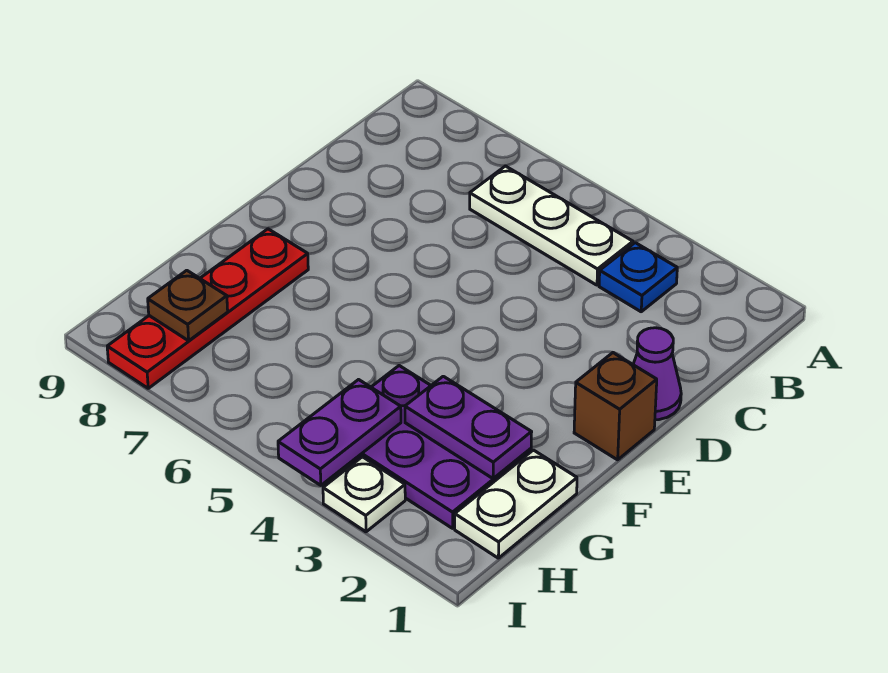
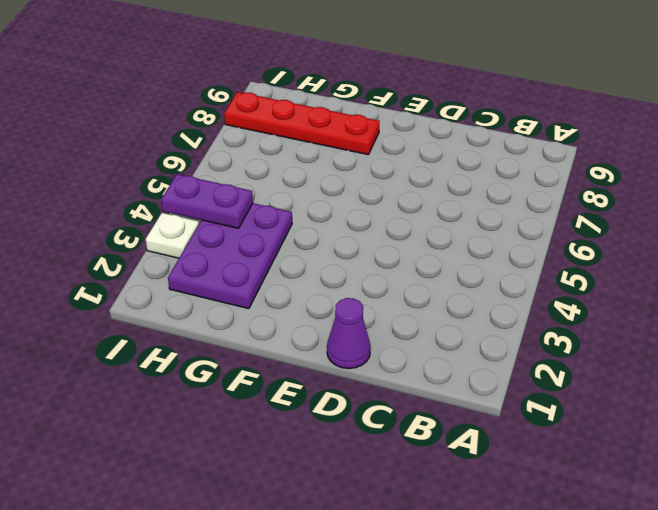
none -> blue 1x1 plate [599,243,677,312]
none -> white 1x3 plate [470,166,633,285]

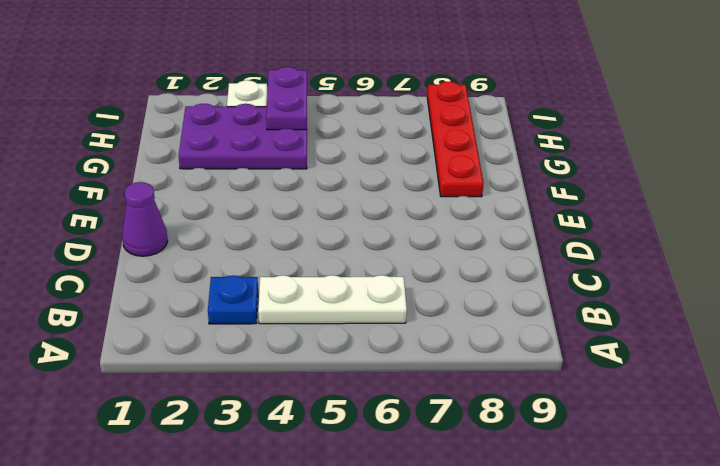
none -> brown 1x1 brick [574,353,657,460]
none -> white 1x2 plate [455,450,577,558]

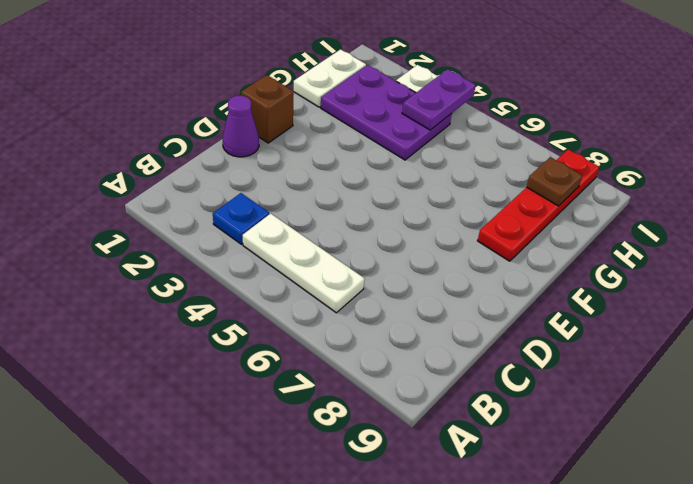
none -> purple 1x2 plate [405,376,532,479]

